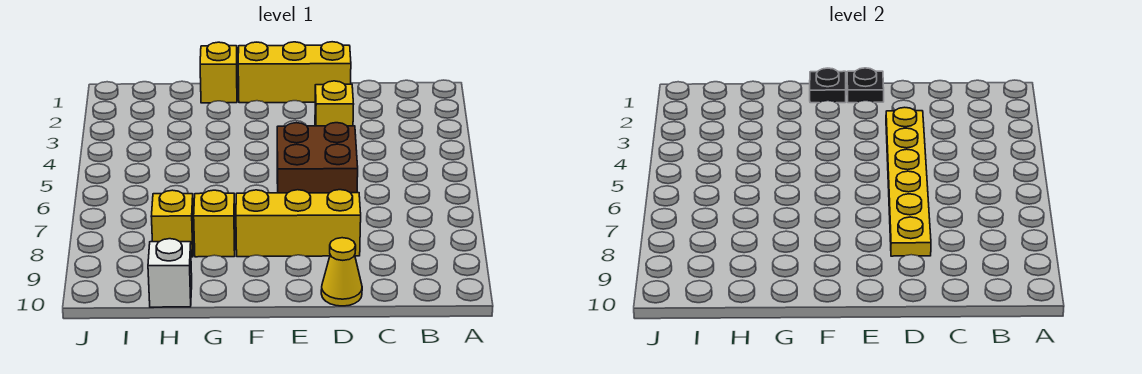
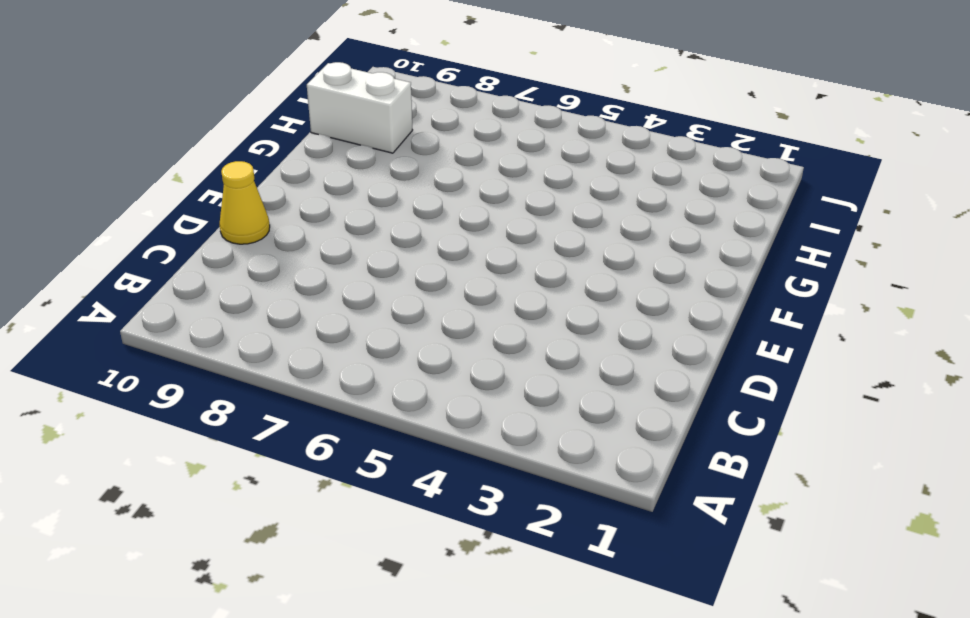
white 1x2 brick [307,62,412,153] -> white 1x1 brick [148,239,192,307]
none -> yellow 1x3 brick [238,42,351,103]
none -> yellow 1x1 brick [315,81,354,126]
none -> brown 2x2 brick [277,123,358,193]

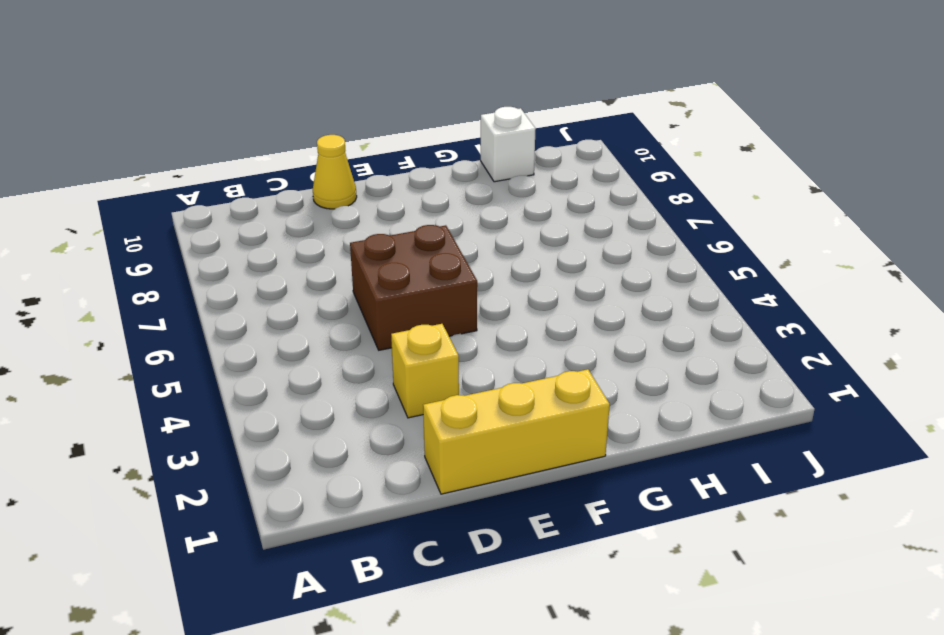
none -> yellow 1x3 brick [236,190,361,257]
none -> yellow 1x1 brick [200,42,237,103]
none -> yellow 1x1 brick [194,190,235,257]

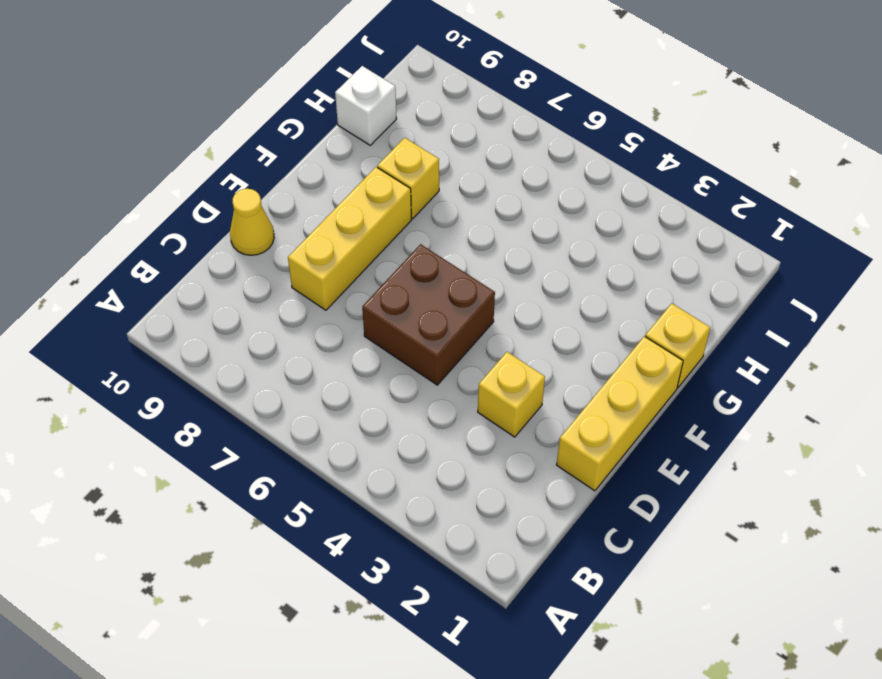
none -> yellow 1x1 brick [151,190,194,257]
none -> yellow 1x6 plate [886,107,931,256]
none -> black 1x1 plate [847,68,884,103]

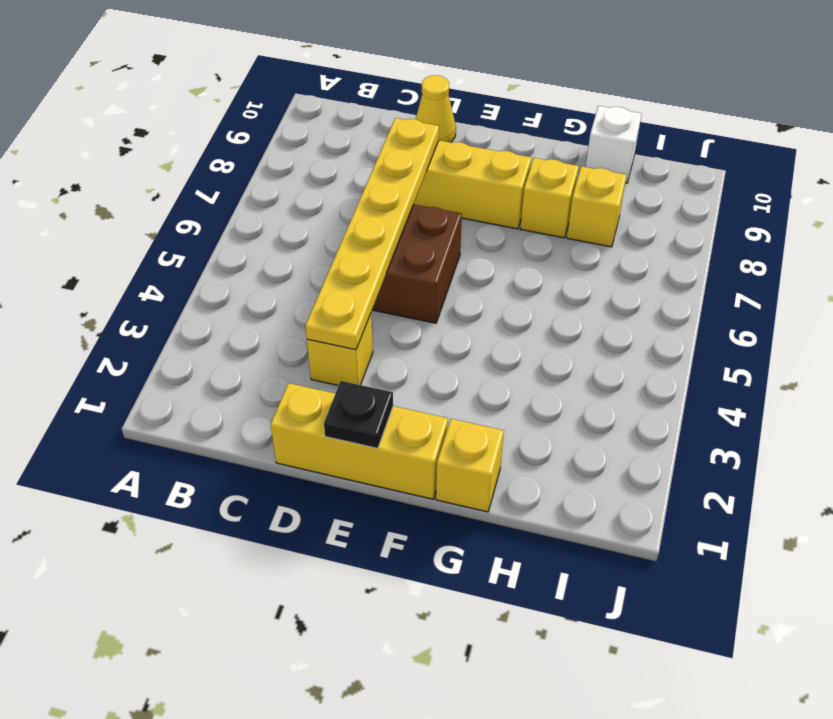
none -> black 1x1 plate [810,68,846,103]

